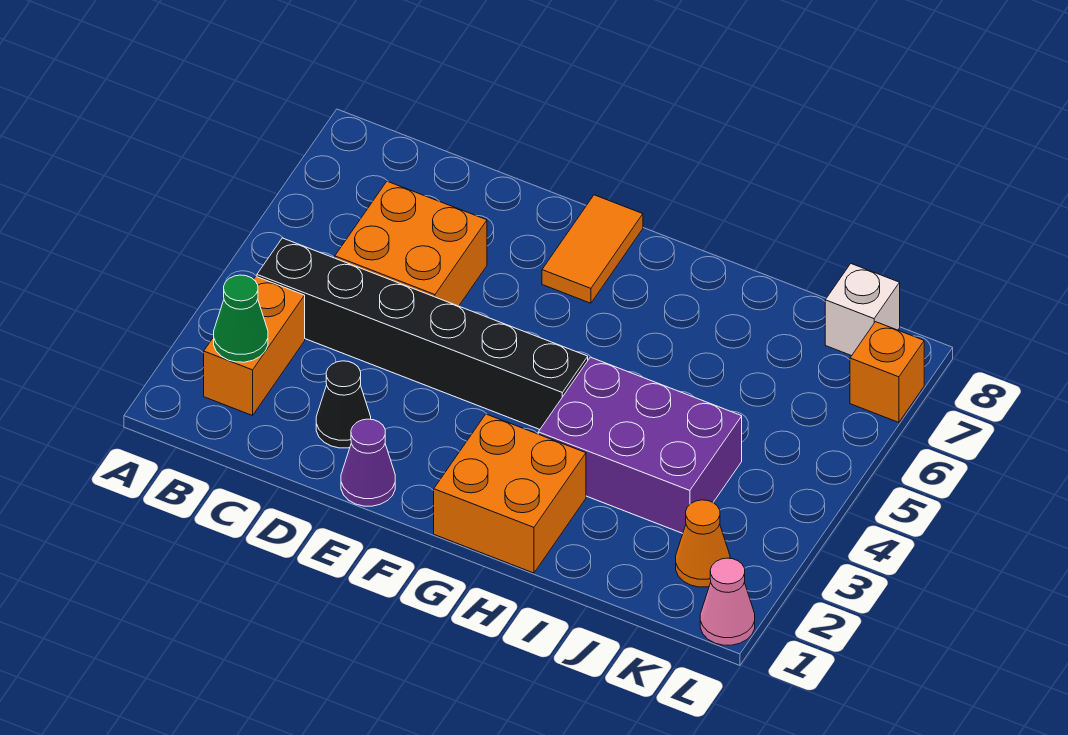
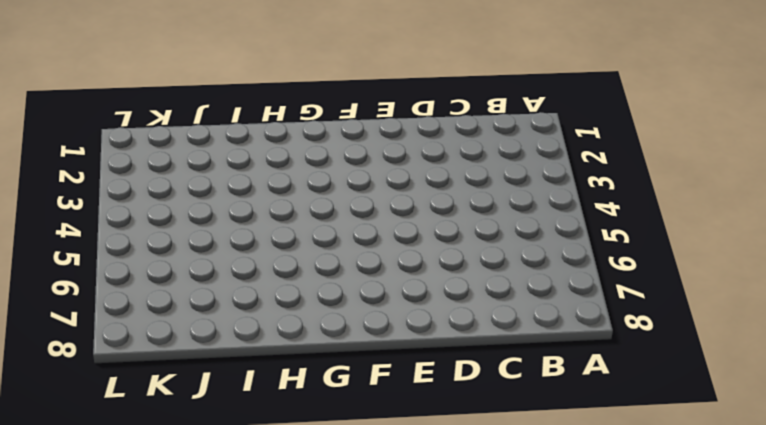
none -> orange 1x2 brick [204,277,305,416]
none -> black 1x6 brick [257,238,588,429]
none -> orange 2x2 brick [335,181,487,306]

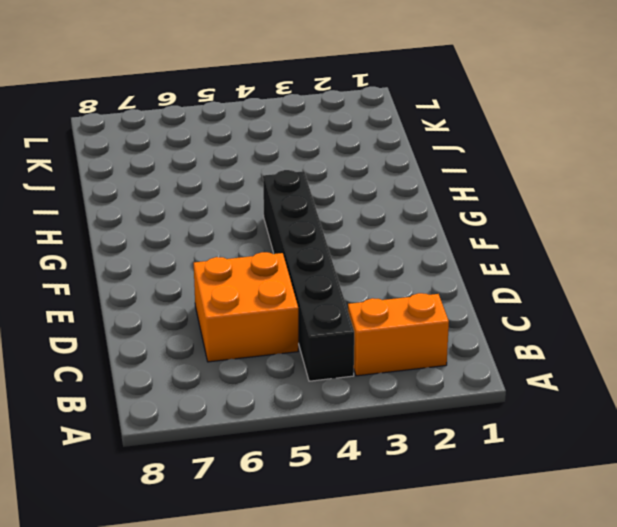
none -> black 1x1 cone [316,361,371,448]
none -> purple 1x1 cone [341,419,395,506]
none -> orange 1x2 tile [542,195,643,303]

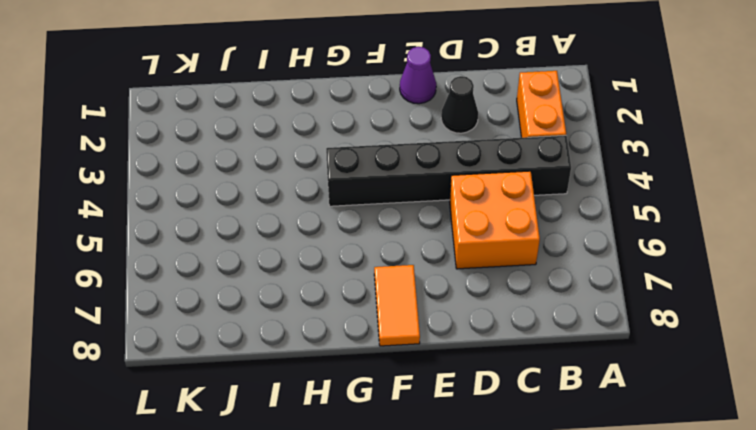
none -> orange 2x2 brick [434,414,586,573]
none -> purple 2x3 brick [538,357,742,533]
none -> orange 1x1 cone [676,500,730,587]

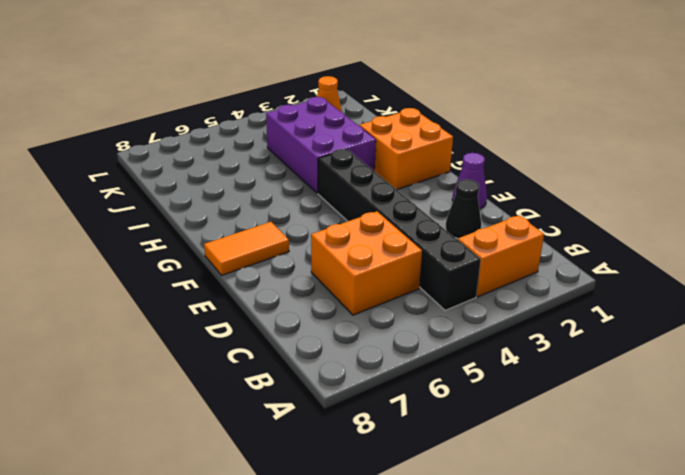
none -> white 1x1 brick [825,264,900,356]
none -> pink 1x1 cone [700,558,755,645]
none -> orange 1x1 brick [850,322,924,422]

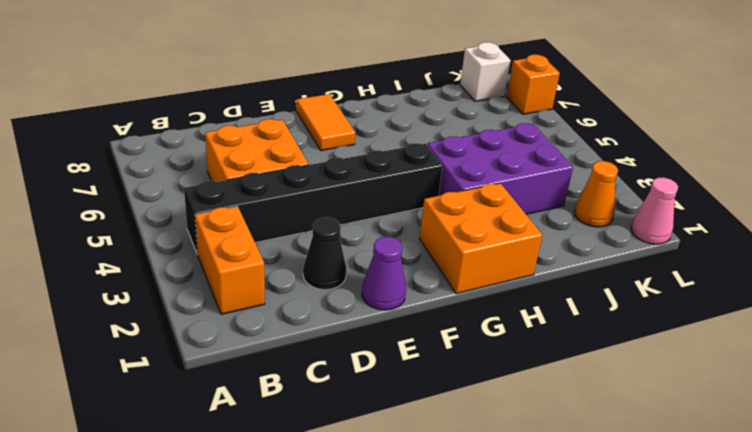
none -> green 1x1 cone [214,275,268,362]

